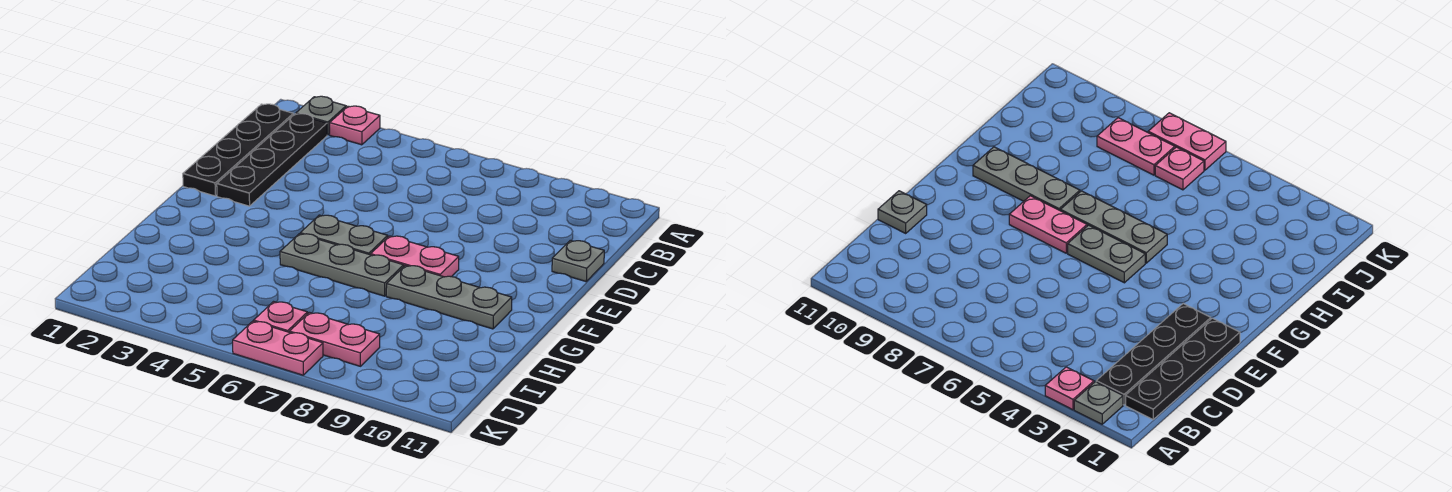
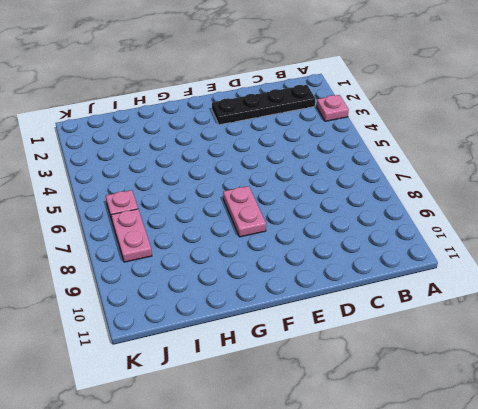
none -> grey 1x1 plate [296,96,346,135]
none -> black 1x4 plate [183,104,293,196]
none -> grey 1x1 plate [552,240,604,281]

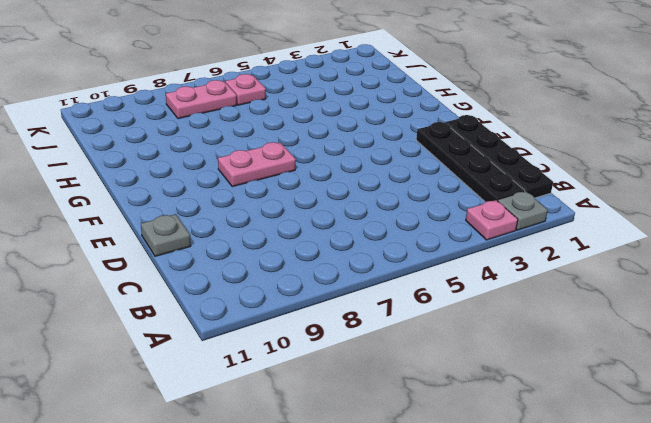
none -> grey 1x2 plate [300,215,388,255]
none -> grey 1x3 plate [280,234,404,296]
none -> grey 1x3 plate [386,265,512,329]

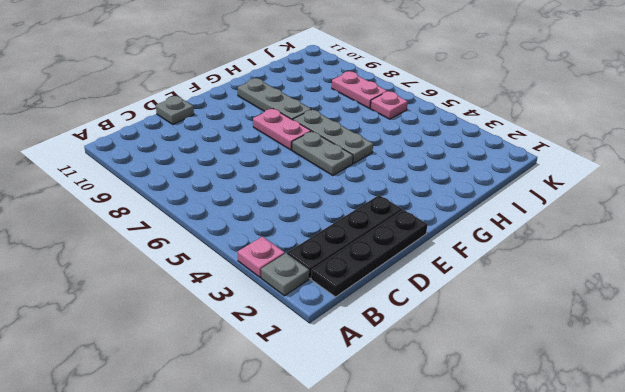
none -> pink 1x2 plate [233,321,323,375]

